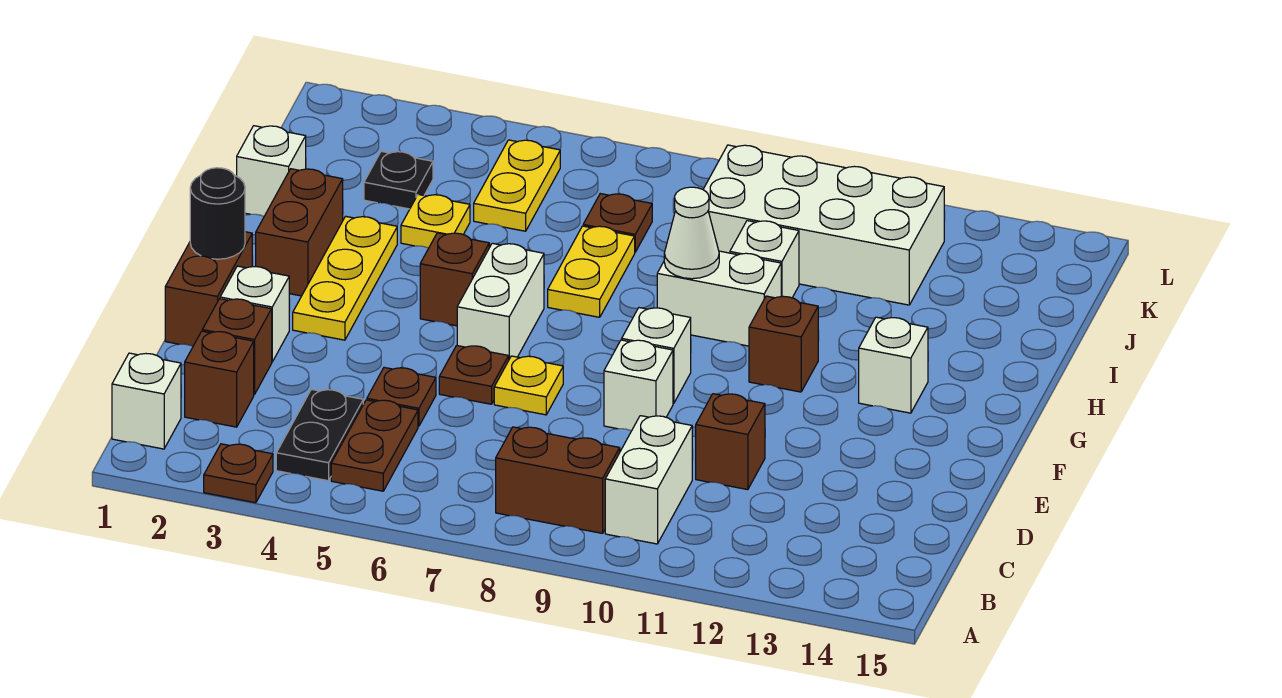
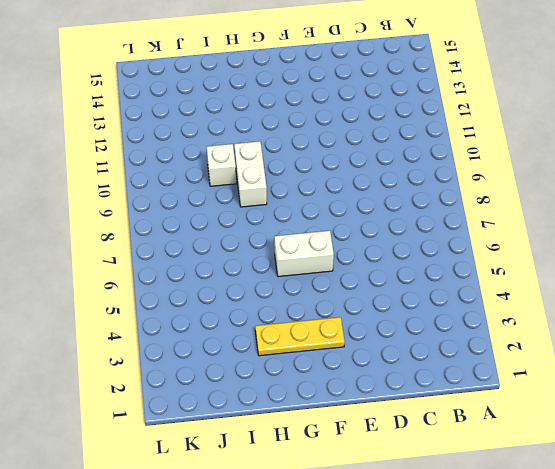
none -> brown 1x1 plate [204,444,273,503]
none -> white 1x1 brick [112,353,181,449]
none -> black 1x2 plate [276,389,363,481]
none -> brown 1x2 plate [331,400,418,491]

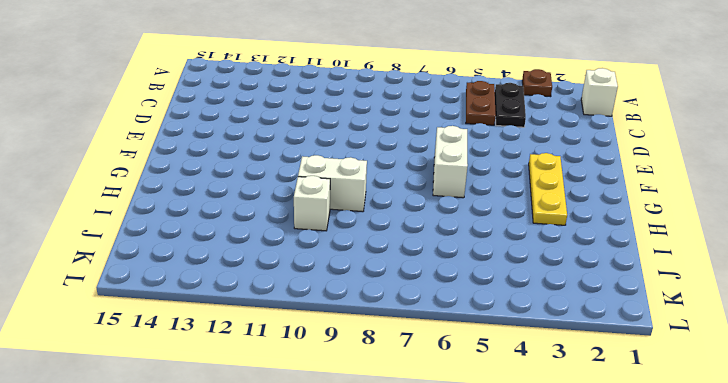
none -> brown 1x2 brick [496,427,620,533]
none -> white 1x2 brick [605,416,692,544]
none -> brown 1x1 brick [185,331,254,427]
none -> brown 1x1 brick [202,299,272,395]

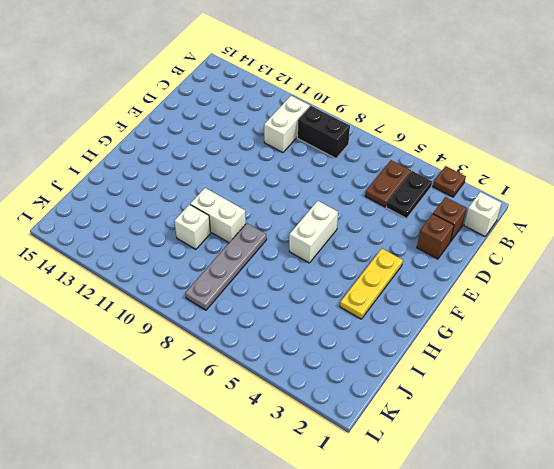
black 1x2 brick [297,106,350,158] -> brown 1x2 brick [496,427,620,533]
grey 1x4 plate [185,223,267,310] -> none
none -> brown 1x1 plate [367,368,436,426]
none -> brown 1x1 brick [696,394,765,490]
none -> brown 1x2 brick [165,232,252,346]
none -> white 1x1 brick [220,266,289,362]

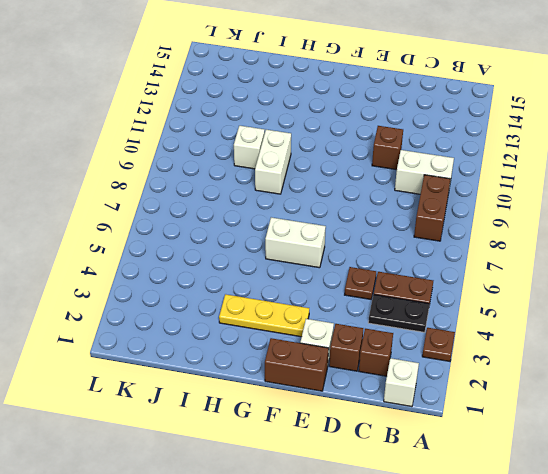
none -> brown 1x1 plate [439,346,509,404]
none -> yellow 1x1 plate [494,356,563,415]
none -> white 1x1 brick [604,340,673,431]
none -> white 1x1 brick [622,308,691,404]

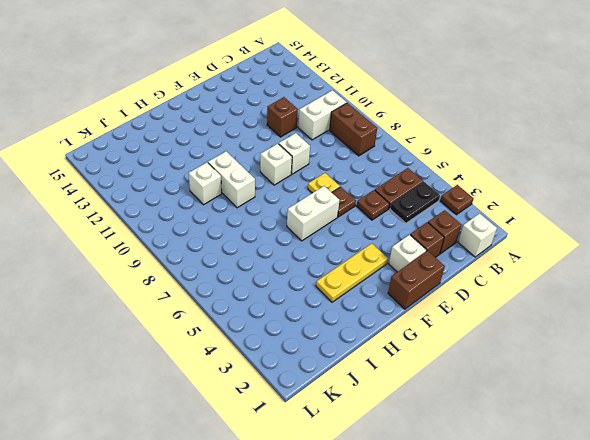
none -> brown 1x2 brick [256,169,343,296]
none -> brown 1x1 brick [420,233,489,326]
none -> brown 1x1 brick [749,296,818,392]
none -> white 1x1 brick [859,317,928,413]

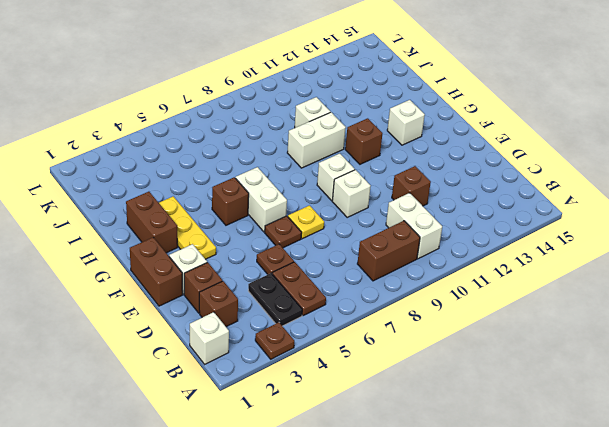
none -> yellow 1x2 plate [548,226,635,317]
none -> white 1x1 brick [237,126,306,216]
none -> yellow 1x1 plate [401,194,470,248]
none -> black 1x1 plate [364,151,433,209]

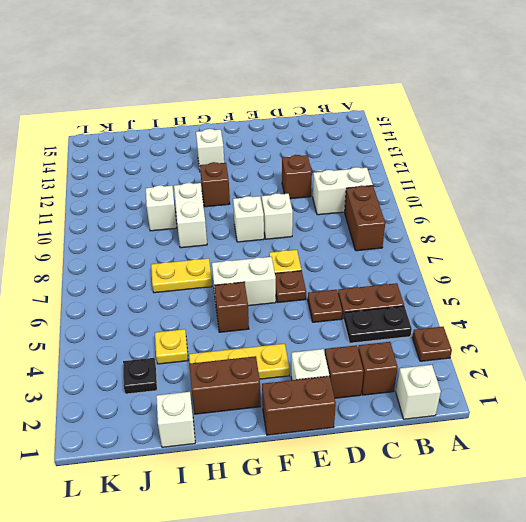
none -> yellow 1x2 plate [474,140,560,231]
none -> brown 1x1 plate [583,194,652,252]
none -> white 2x4 brick [703,145,944,305]
none -> black 1x1 round brick [190,168,245,259]

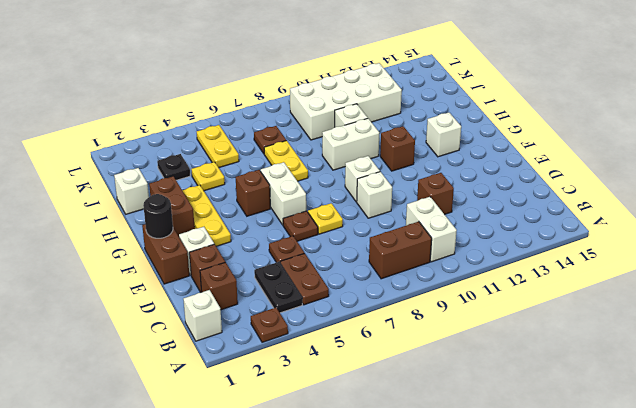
none -> white 1x1 cone [664,187,719,279]

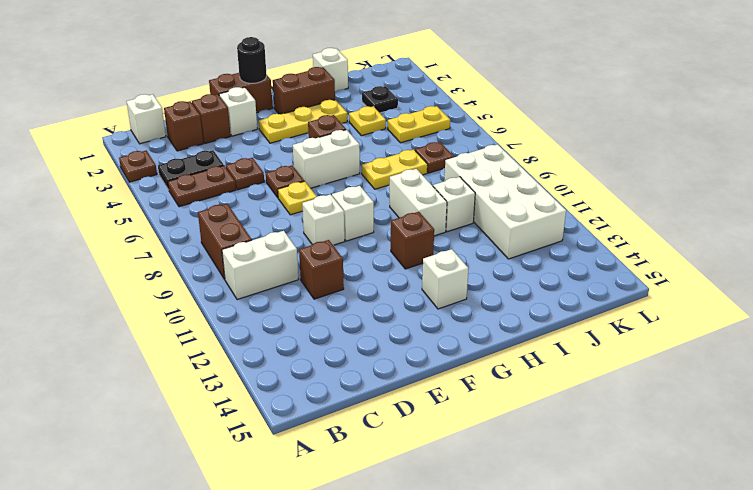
none -> white 1x1 cone [664,187,719,279]

